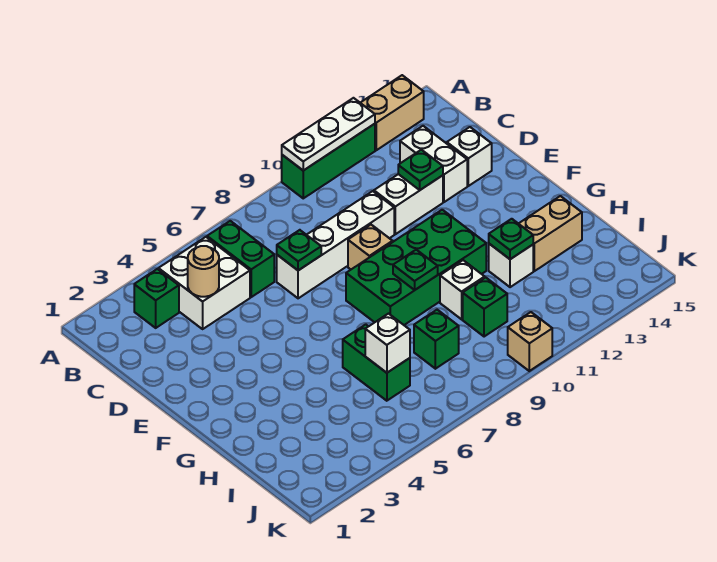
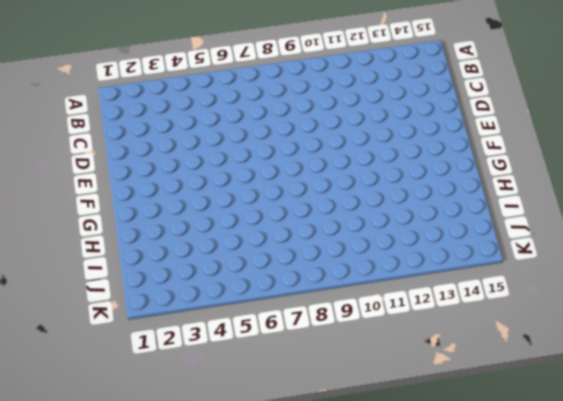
none -> green 1x3 brick [282,124,375,198]
none -> tan 1x2 brick [361,75,424,150]
none -> green 1x1 brick [134,269,179,328]

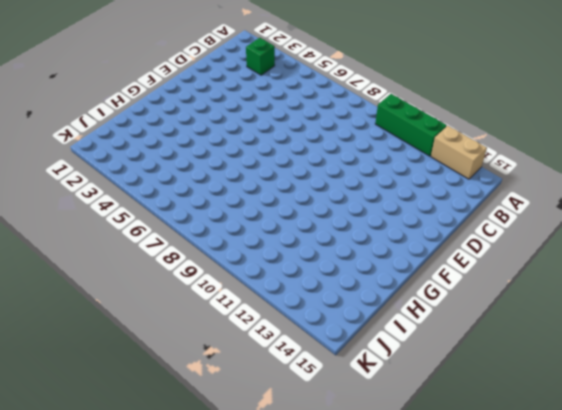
none -> white 2x2 brick [158,237,250,329]
none -> green 1x2 brick [207,221,274,297]
none -> white 1x2 brick [400,126,467,202]

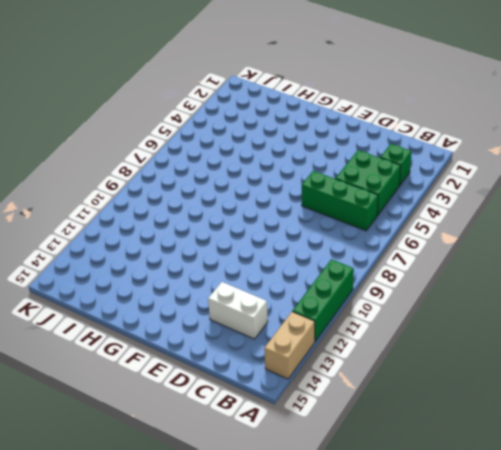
green 2x2 brick [335,150,401,215] -> white 2x2 brick [158,237,250,329]
green 1x3 brick [302,171,378,231] -> green 1x2 brick [207,221,274,297]
none -> white 1x4 brick [277,191,394,298]
none -> white 1x2 brick [374,174,443,234]
none -> white 1x1 brick [447,127,492,186]

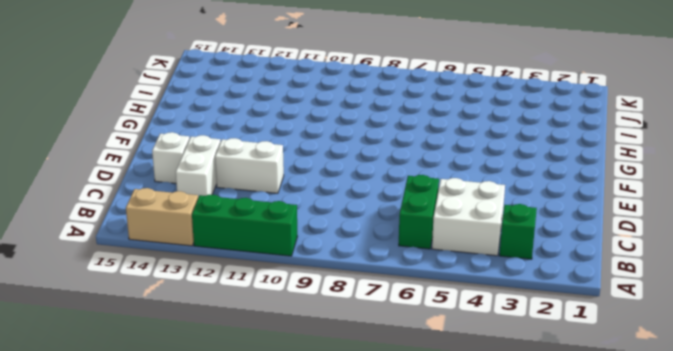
none -> white 1x4 brick [277,191,394,298]
none -> tan 1x1 brick [348,225,393,269]
none -> green 2x4 brick [346,210,486,325]

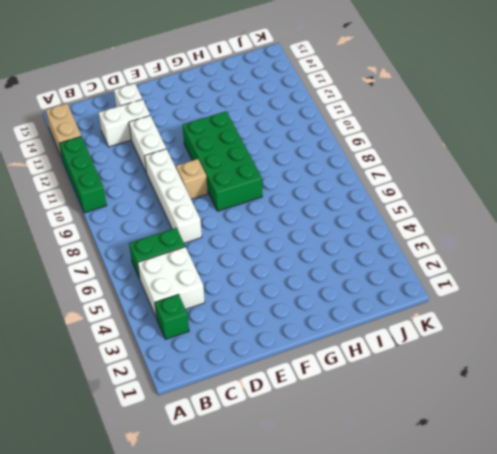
none -> green 1x2 brick [343,324,410,401]
none -> white 1x1 brick [440,260,485,319]
none -> white 1x1 brick [489,244,533,287]

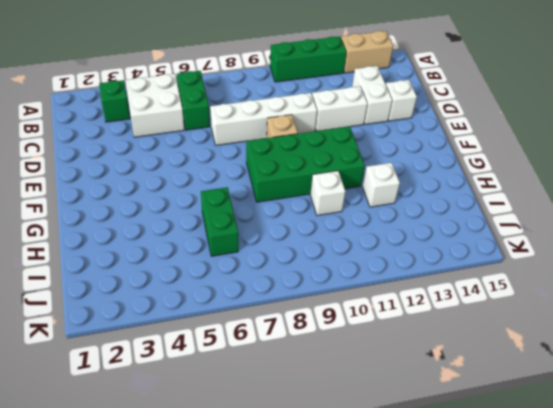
none -> tan 1x2 brick [519,196,582,271]
none -> green 1x1 brick [414,310,459,369]
none -> green 1x1 brick [463,277,507,337]

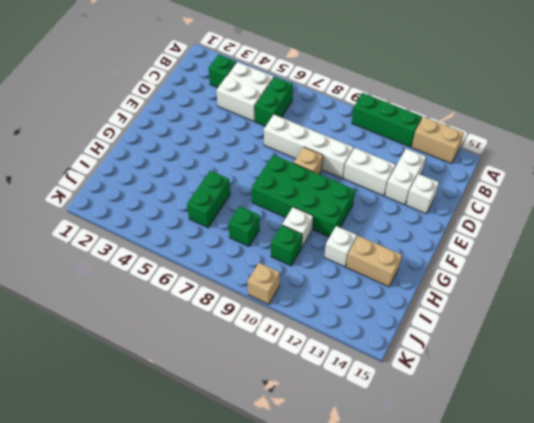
none -> white 1x3 plate [282,98,375,171]
none -> tan 1x1 round brick [188,246,219,297]
none -> green 1x1 plate [277,230,321,270]

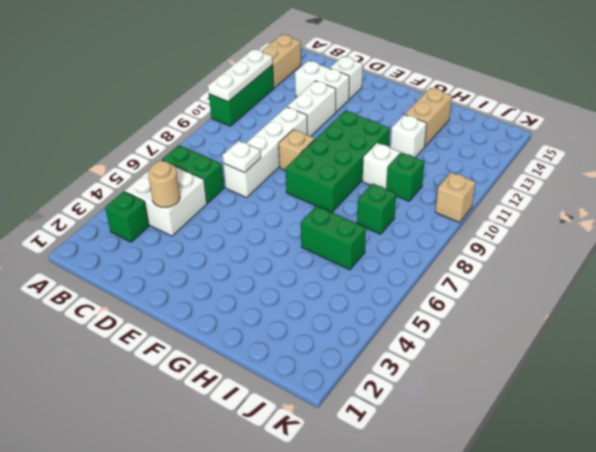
white 1x1 plate [222,141,261,173] -> green 1x1 plate [277,230,321,270]
none -> green 1x1 plate [398,150,443,190]
none -> green 1x1 plate [393,250,438,290]
none -> green 1x1 plate [489,219,533,259]

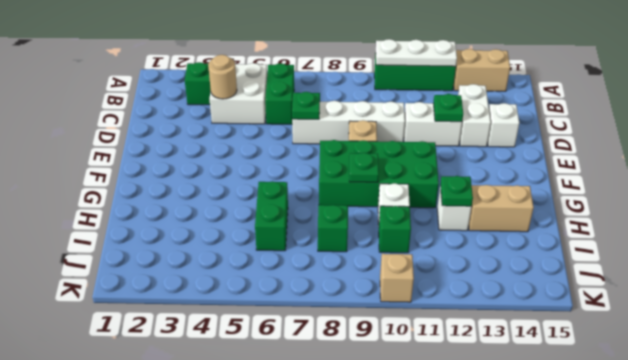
none -> white 1x1 brick [365,314,410,373]

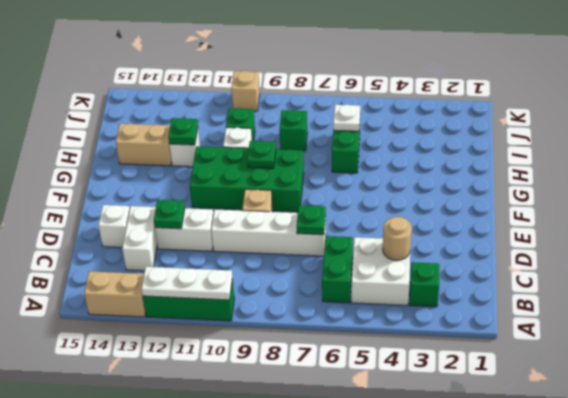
white 1x1 plate [333,105,360,131] -> white 1x1 brick [365,314,410,373]

